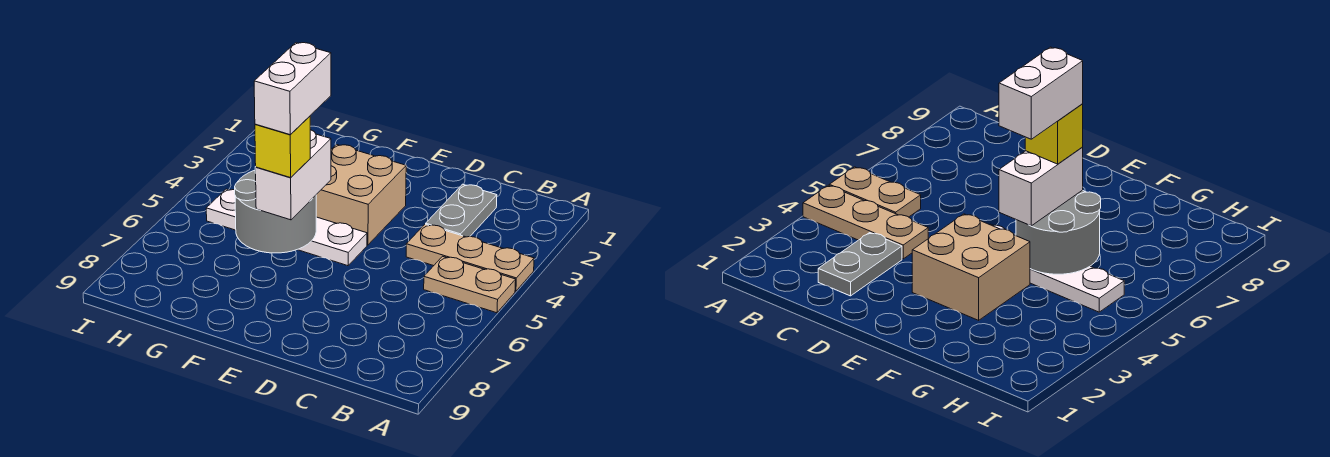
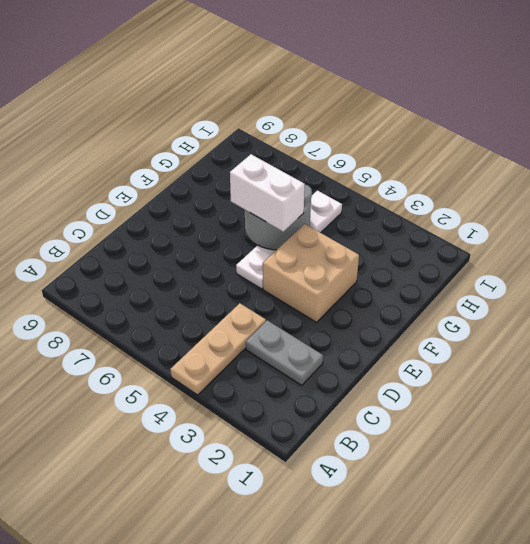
none -> tan 1x2 plate [424,256,516,313]
none -> yellow 1x1 brick [255,116,310,178]

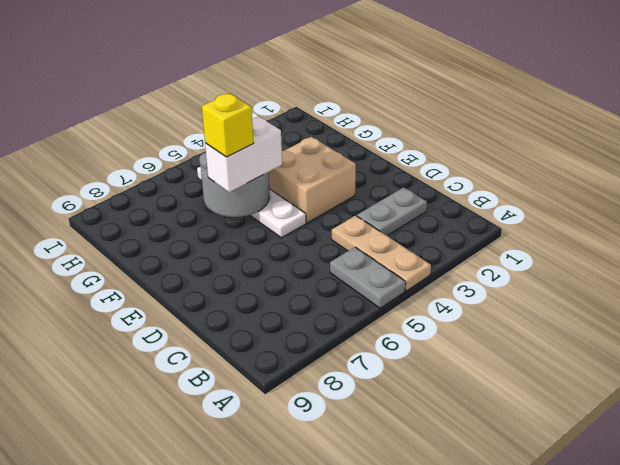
grey 1x2 plate [330,247,406,308] -> tan 1x2 plate [424,256,516,313]
none -> white 1x2 brick [254,43,331,135]

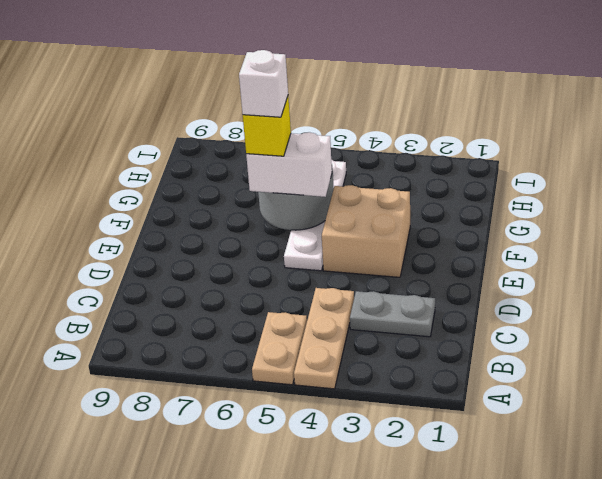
white 1x1 brick [239,50,288,117] -> white 1x2 brick [254,43,331,135]

